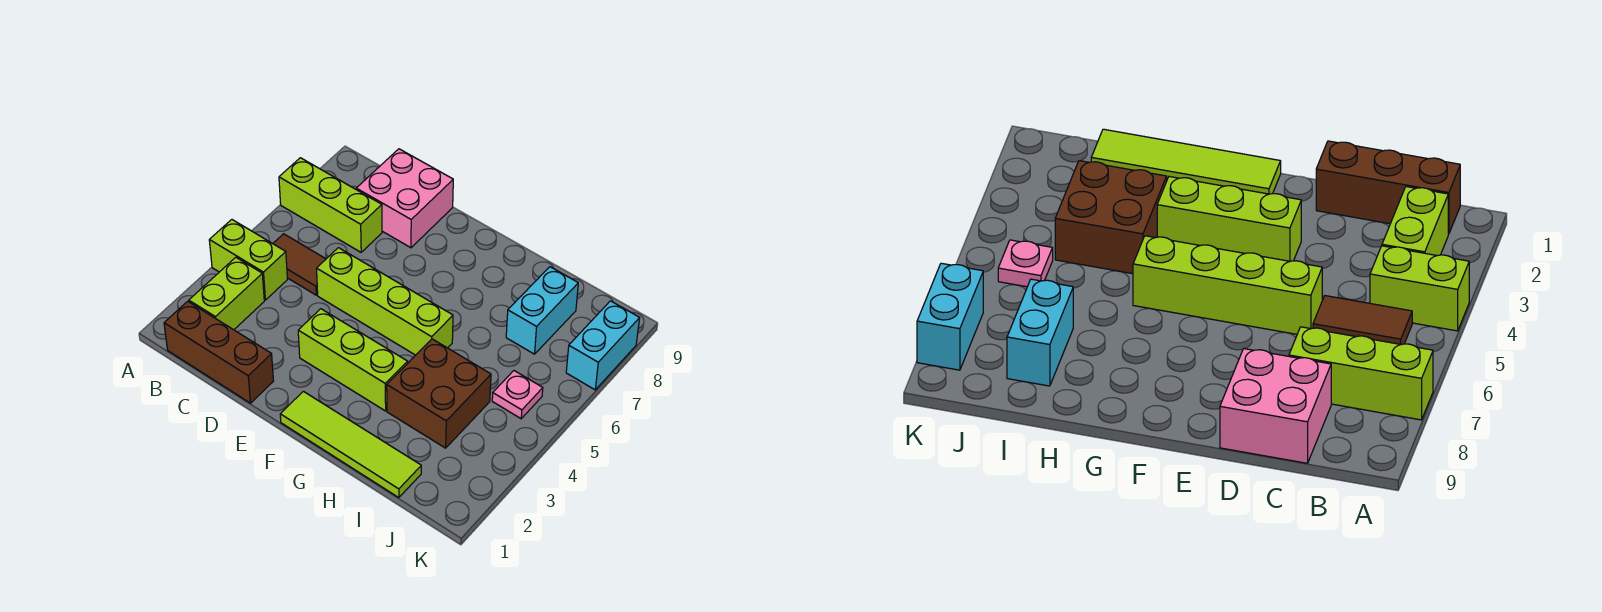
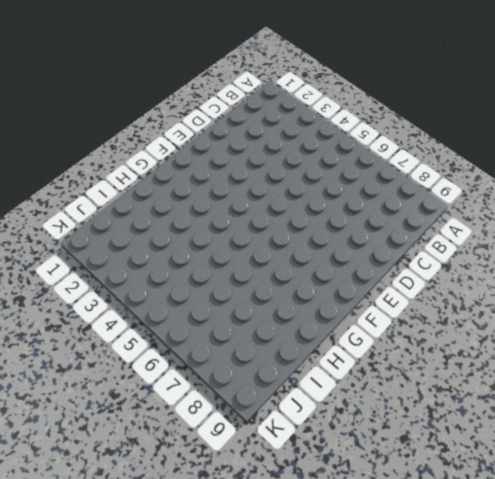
none -> lime 1x2 brick [209,220,287,300]
none -> lime 1x3 brick [279,158,382,252]
none -> brown 1x3 brick [164,301,273,403]

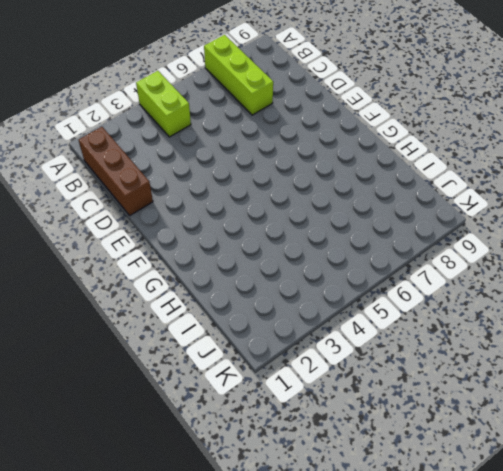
none -> lime 1x2 brick [189,257,264,330]
none -> brown 1x2 tile [273,234,326,295]
none -> pink 2x2 brick [356,149,453,248]

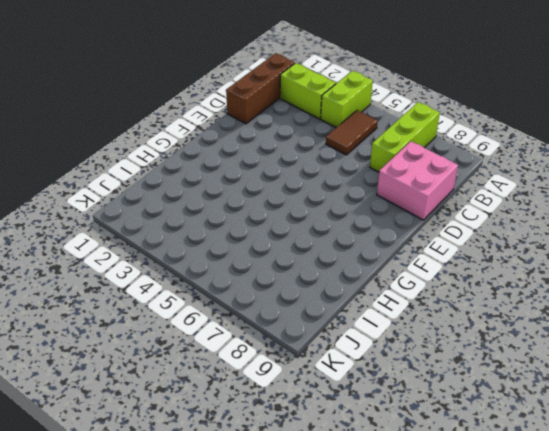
none -> lime 1x4 brick [317,248,453,355]
none -> lime 1x3 brick [298,309,408,411]
none -> lime 1x4 tile [280,391,421,498]

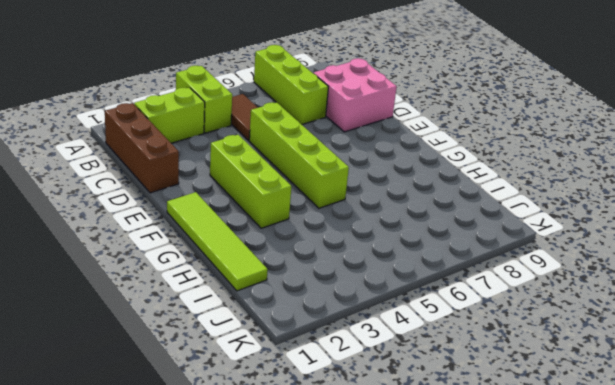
none -> brown 2x2 brick [387,339,491,448]
none -> cyan 1x2 brick [506,267,578,354]
none -> pink 1x1 plate [492,371,543,419]

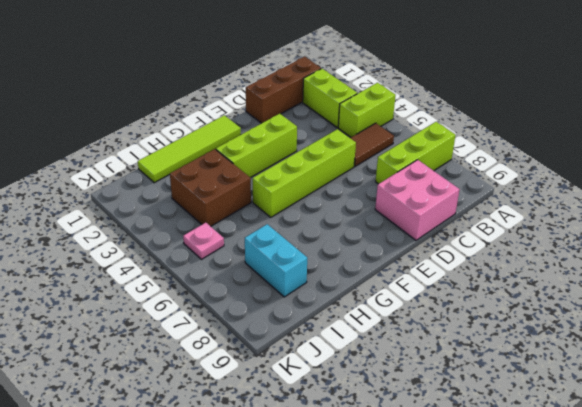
none -> cyan 1x2 brick [566,301,640,390]

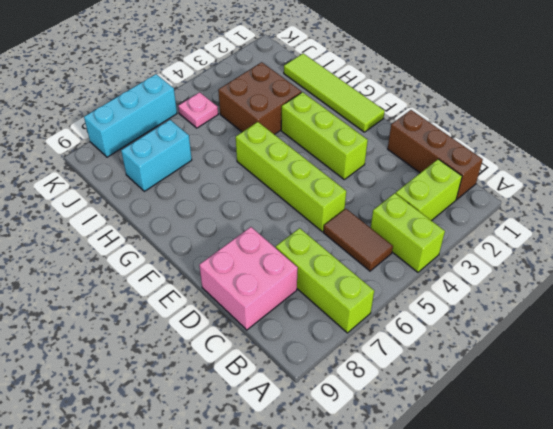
cyan 1x3 brick [84,74,177,157] -> cyan 1x2 brick [566,301,640,390]

